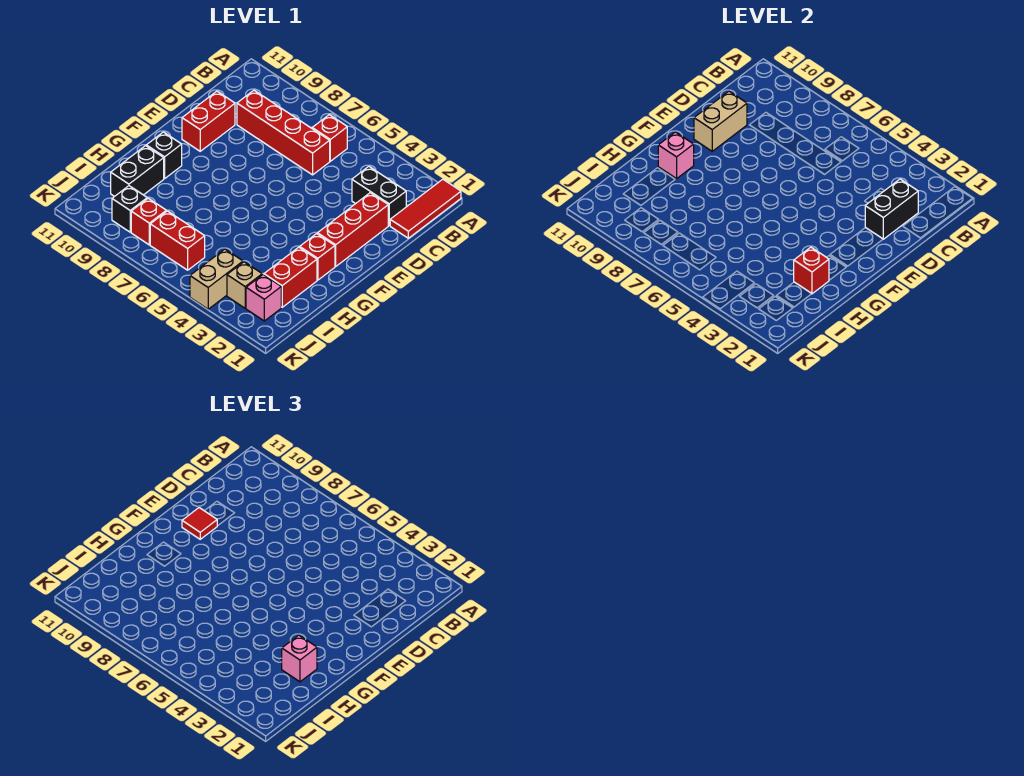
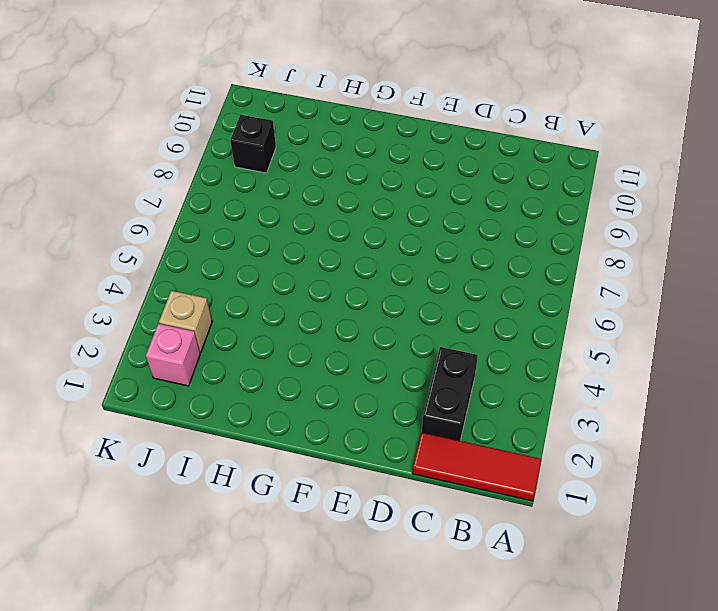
none -> red 1x1 brick [312,115,347,161]
none -> red 1x4 brick [237,90,330,175]
none -> red 1x3 brick [318,193,388,266]

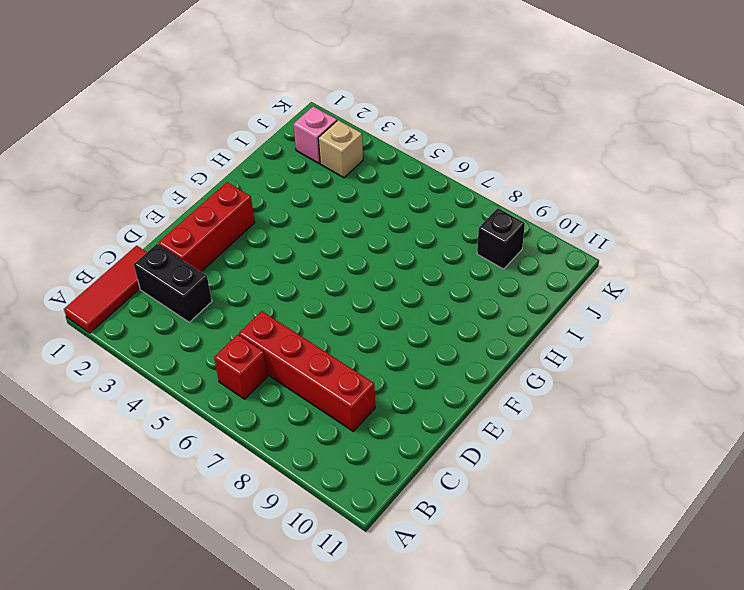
none -> red 1x2 brick [182,91,235,151]
none -> red 1x1 brick [300,234,335,280]
none -> black 1x1 brick [146,132,182,179]

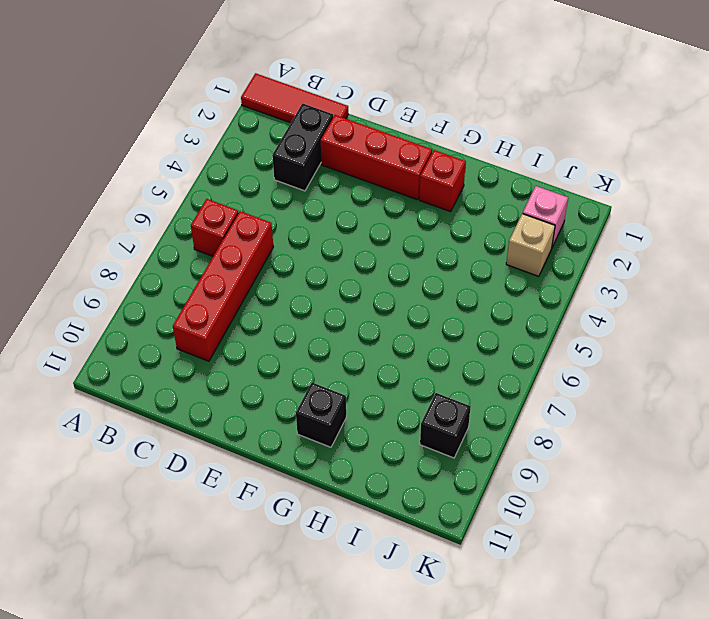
none -> red 1x2 brick [182,91,235,151]
none -> red 1x2 brick [264,247,317,307]
none -> black 1x2 brick [111,146,164,197]

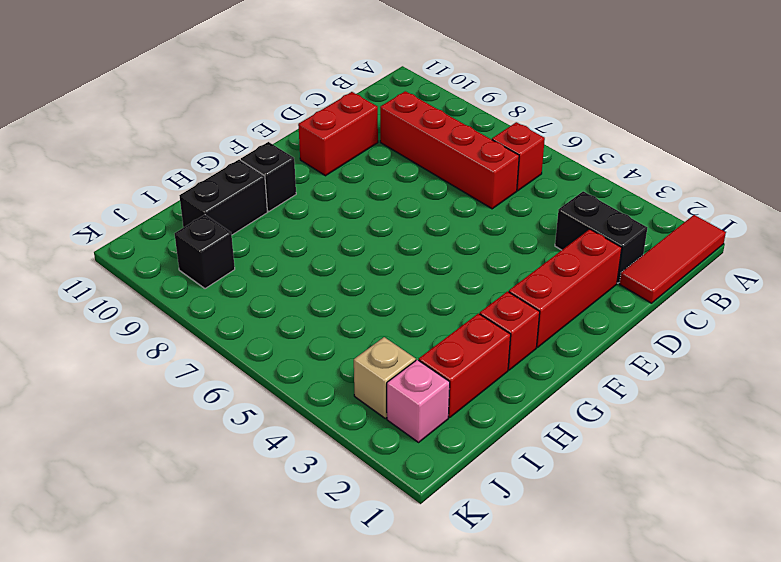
none -> tan 1x2 brick [190,249,243,309]
none -> red 1x2 brick [150,211,205,270]
none -> red 1x1 brick [131,198,166,245]

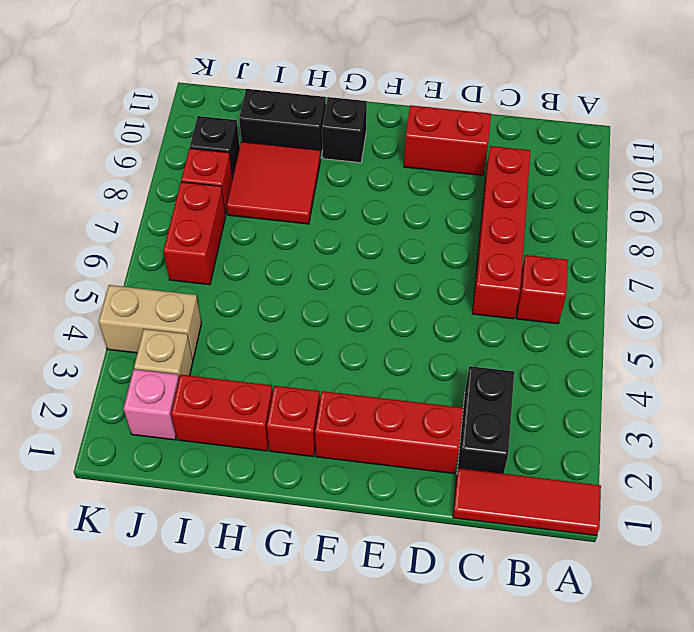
red 2x2 tile [227,142,321,224] -> none
none -> black 1x2 brick [865,179,918,239]
none -> tan 1x2 brick [694,91,747,151]
none -> pink 1x1 brick [658,132,694,179]

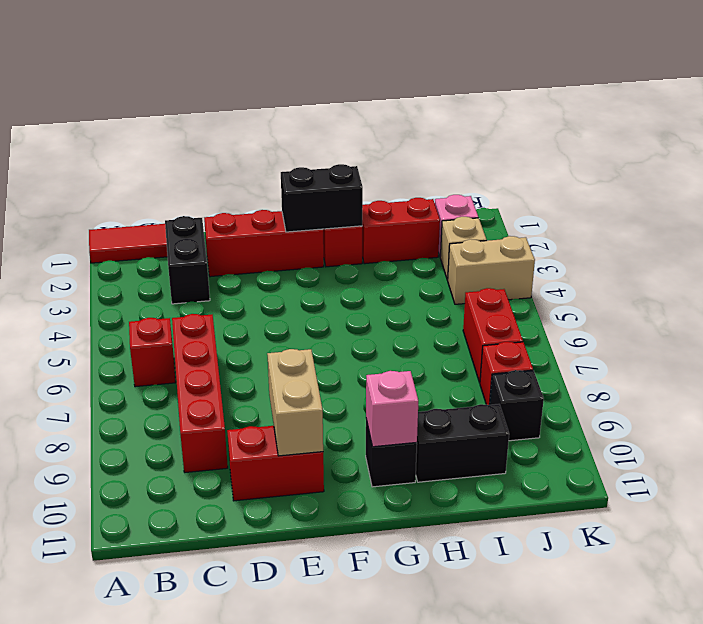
tan 1x2 brick [267,349,323,456] -> tan 1x2 brick turned to [694,91,747,151]
black 1x2 brick [281,164,363,232] -> black 1x2 brick moved to [865,179,918,239]
none -> red 1x1 brick [794,247,829,294]
none -> red 1x1 tile [182,508,217,539]
none -> pink 1x1 brick [282,635,317,682]

